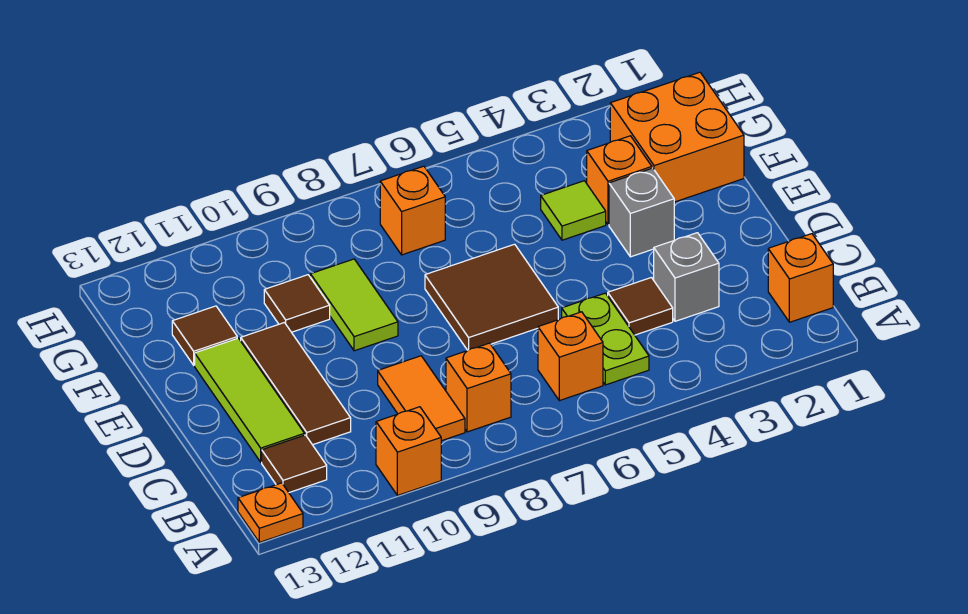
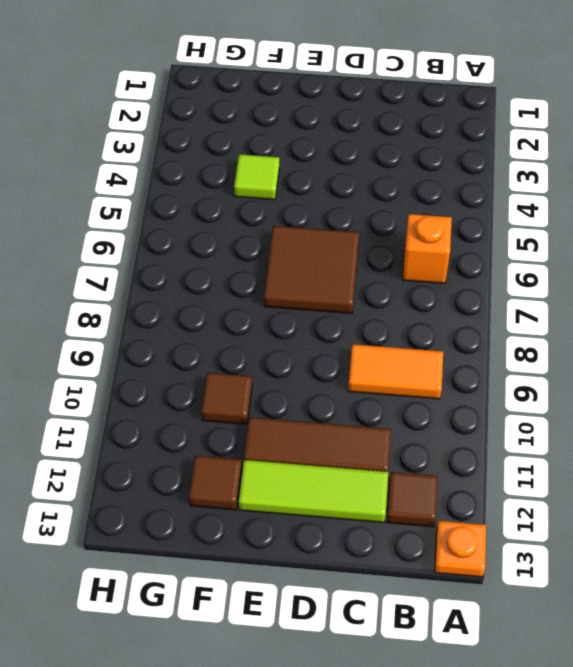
none -> orange 1x1 brick [376,407,441,495]
none -> orange 1x1 brick [768,234,833,322]
none -> lime 1x2 plate [562,293,649,385]

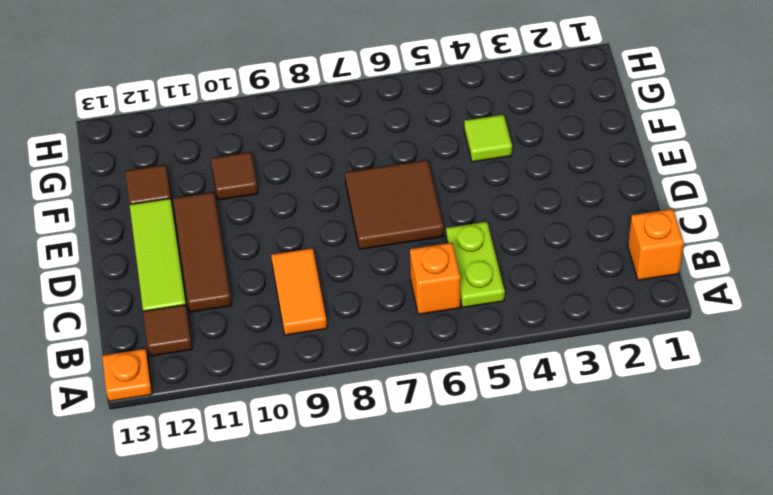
none -> orange 1x1 brick [376,407,441,495]
none -> orange 1x1 brick [446,343,511,432]
none -> grey 1x1 brick [654,233,719,321]

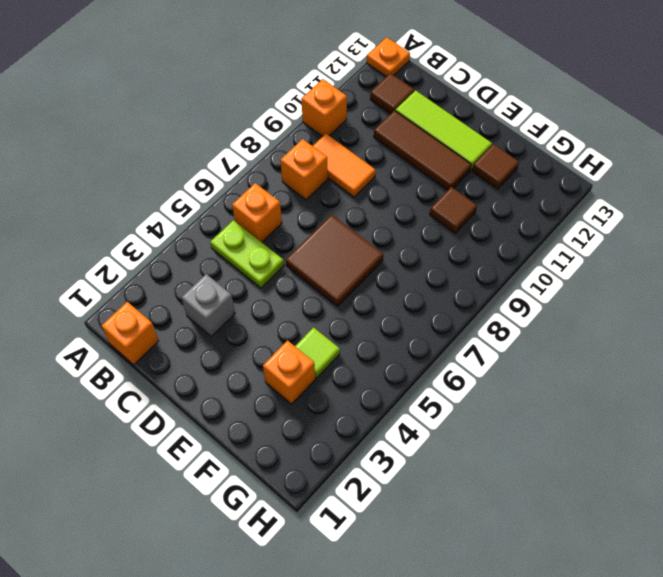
none -> brown 1x1 tile [608,278,673,335]
none -> grey 1x1 brick [609,168,674,257]
none -> lime 1x2 tile [310,259,398,351]

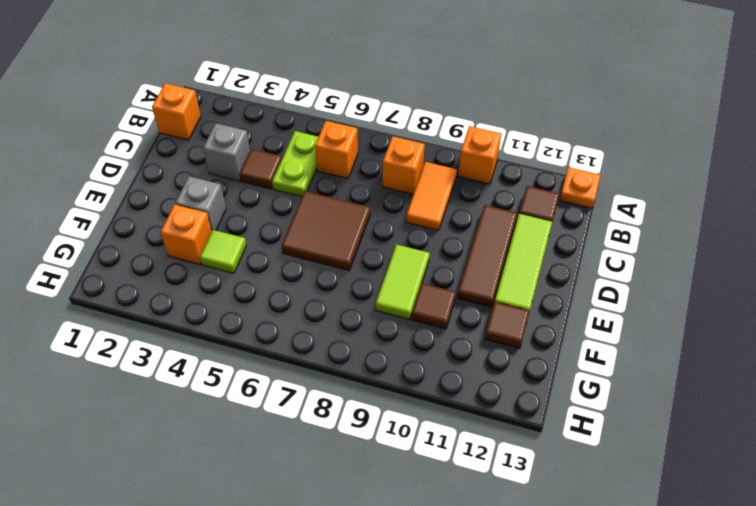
none -> orange 2x2 brick [610,72,744,202]
none -> orange 1x1 brick [380,166,445,255]

